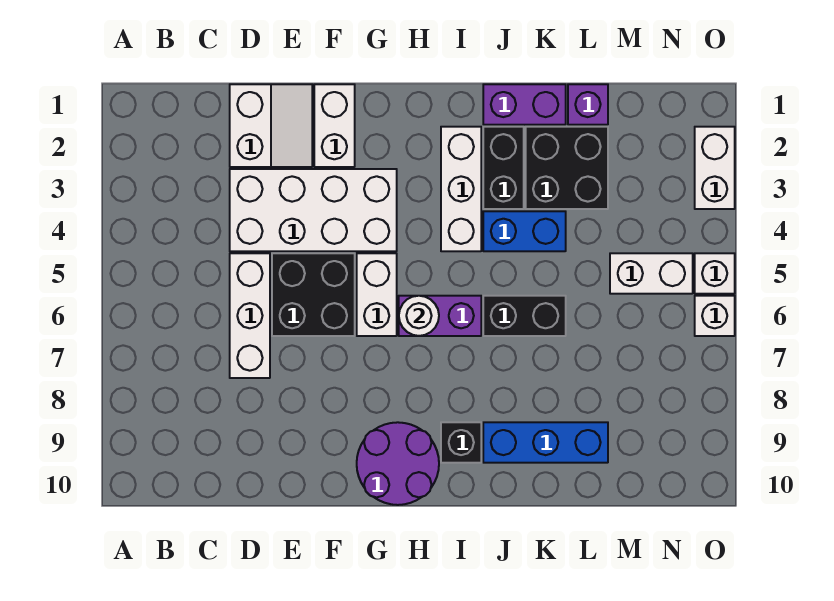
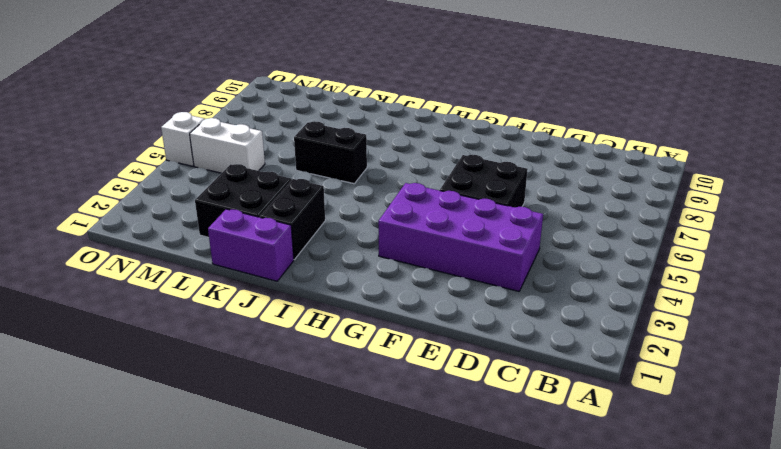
purple 2x4 brick [378,183,543,291] -> white 2x4 brick [230,169,397,251]
none -> white 2x2 slope [230,84,312,167]
none -> white 1x3 brick [230,253,270,378]
none -> white 1x2 brick [314,84,355,167]

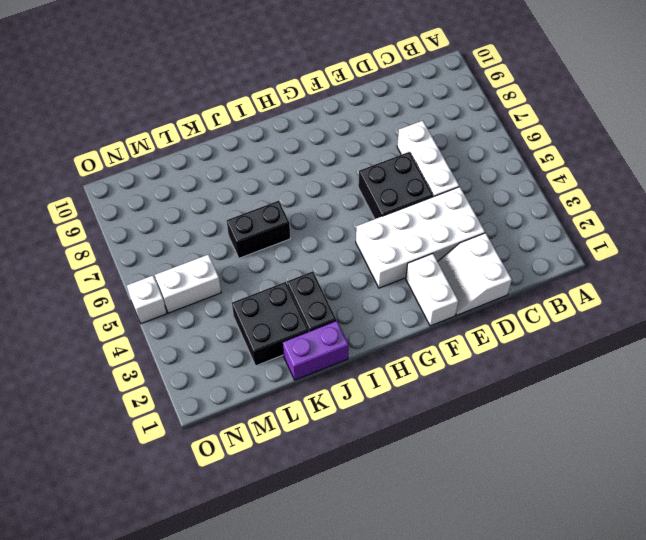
none -> white 1x2 brick [357,253,397,336]
none -> purple 2x2 round brick [357,422,439,505]
none -> purple 1x2 brick [399,296,481,336]

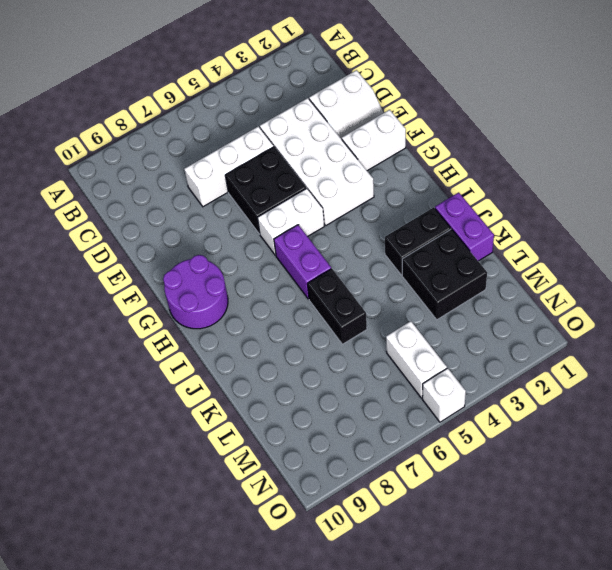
none -> white 1x3 brick [441,127,481,251]
none -> black 1x1 brick [441,422,481,463]
none -> blue 1x2 brick [483,211,566,251]

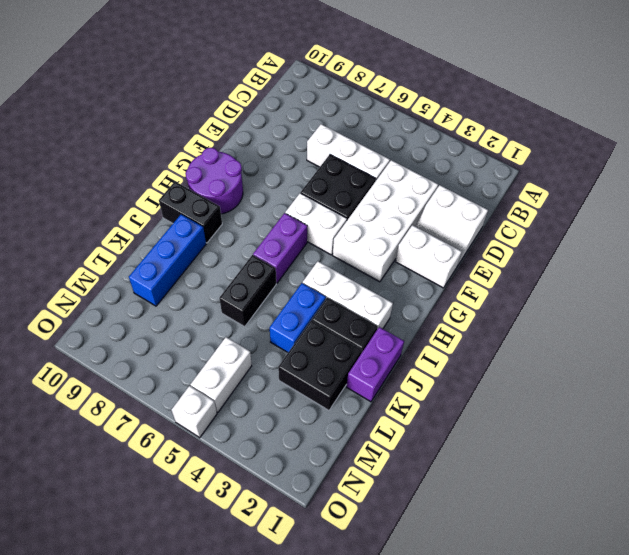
black 1x2 brick [159,182,222,243] -> black 1x1 brick [441,422,481,463]
none -> purple 1x1 brick [568,84,608,125]
none -> white 1x2 brick [695,127,735,209]
none -> white 1x1 brick [695,296,735,336]

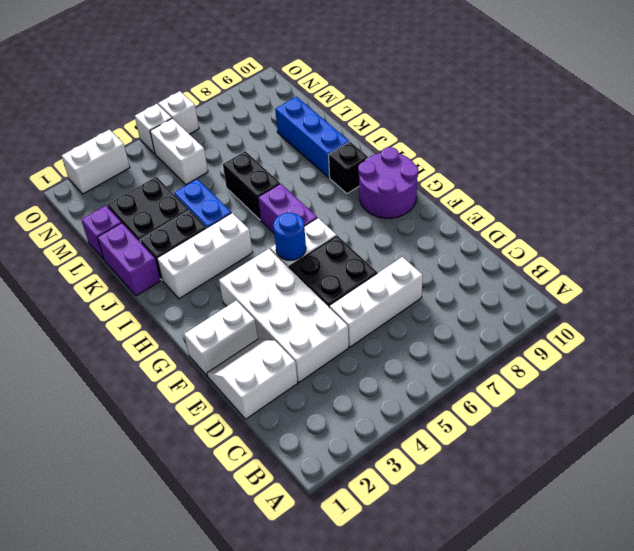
blue 1x1 round brick [273,213,306,260] -> none
none -> white 1x1 round brick [399,296,439,336]

